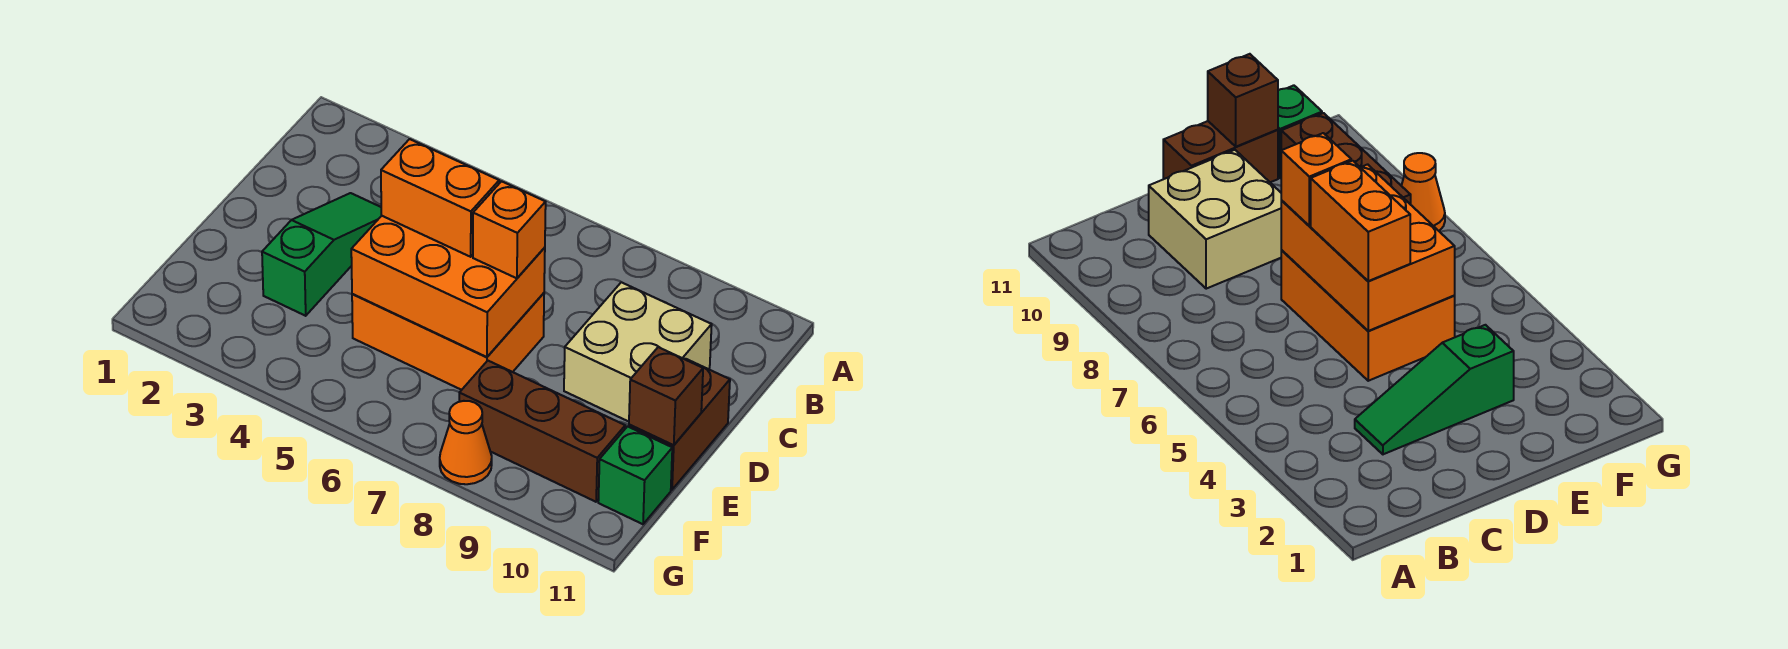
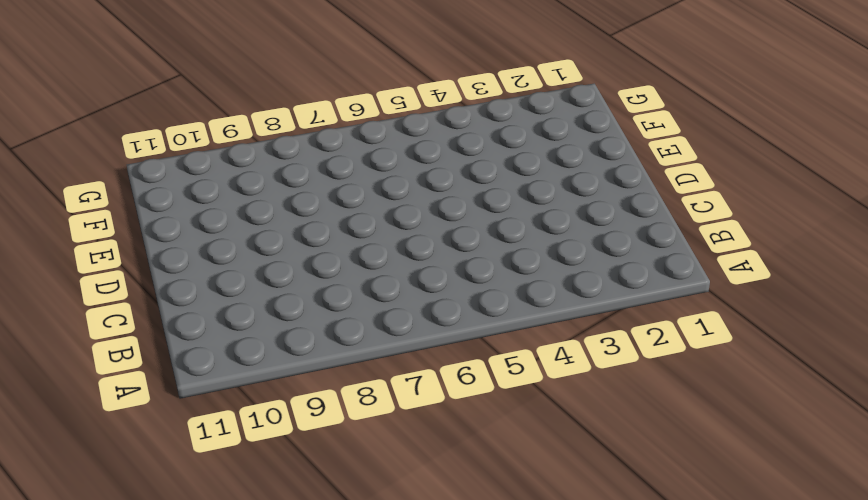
none -> green 1x3 slope [262,193,381,316]
none -> tan 2x2 brick [564,282,712,422]

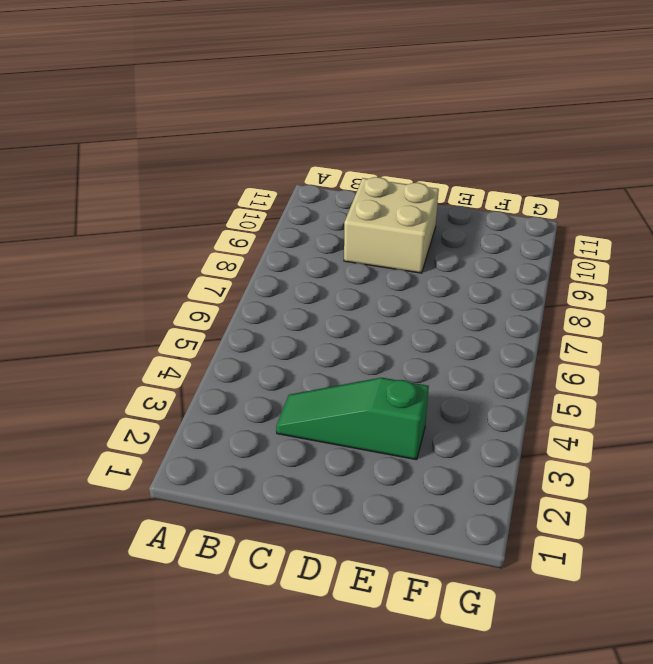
none -> orange 2x3 brick [352,293,544,390]
none -> brown 1x2 brick [629,359,730,490]

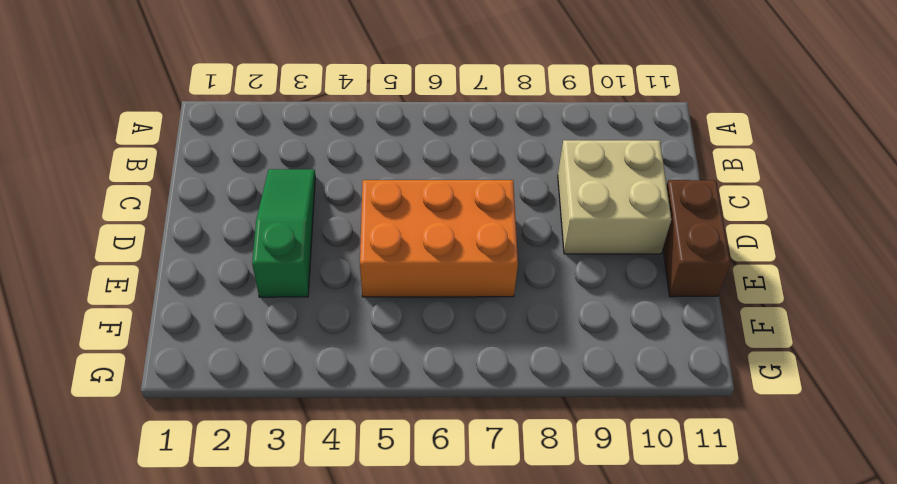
none -> brown 1x3 brick [459,361,625,502]
none -> green 1x1 brick [598,426,672,524]

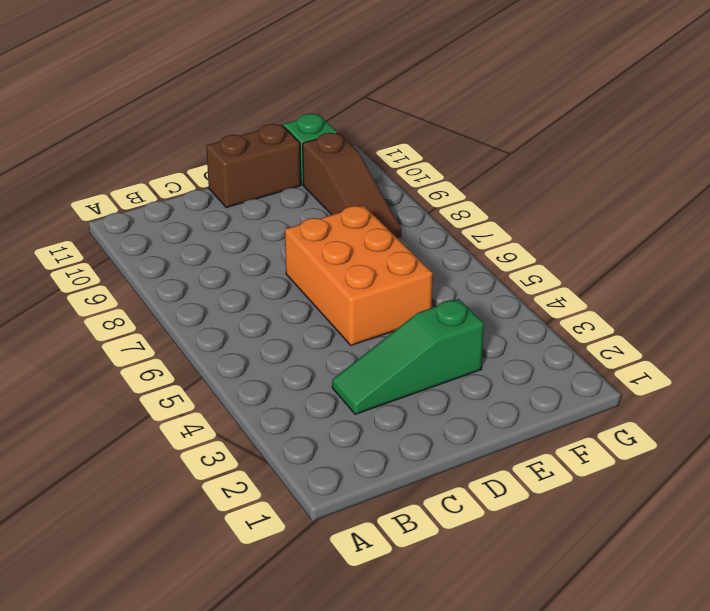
brown 1x3 slope [303,133,401,238] -> brown 1x3 brick [459,361,625,502]
none -> tan 2x2 brick [564,282,712,422]
none -> orange 1x1 cone [440,401,492,484]

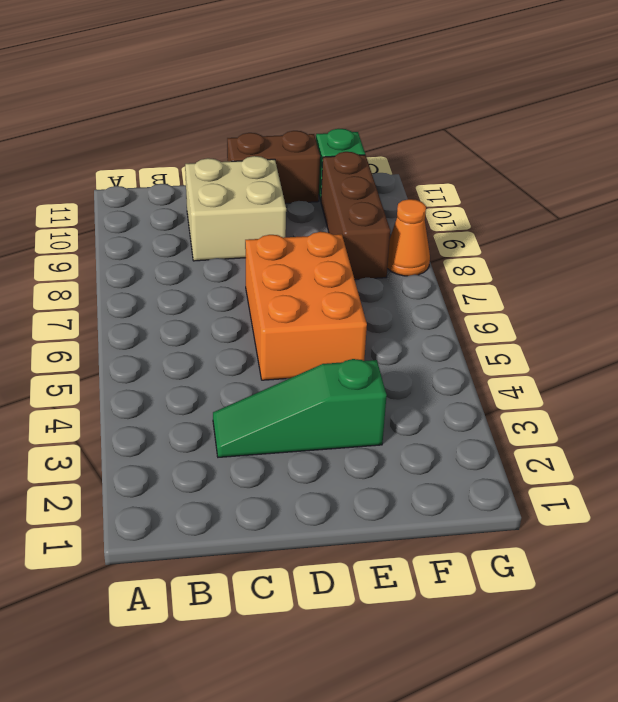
none -> orange 2x3 brick [351,216,545,357]
none -> brown 1x1 brick [629,347,703,445]

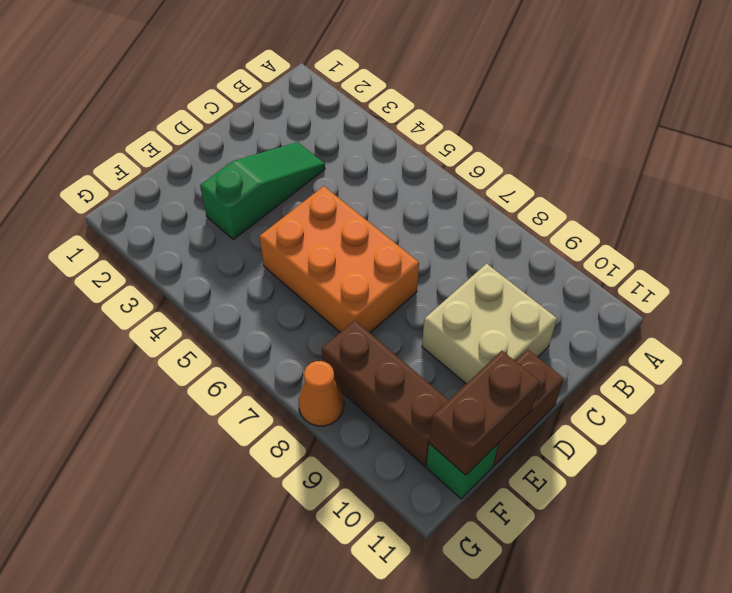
brown 1x2 brick [429,351,540,475] -> brown 1x1 brick [629,347,703,445]
none -> orange 2x3 brick [351,216,545,357]
none -> orange 1x2 brick [381,139,499,257]

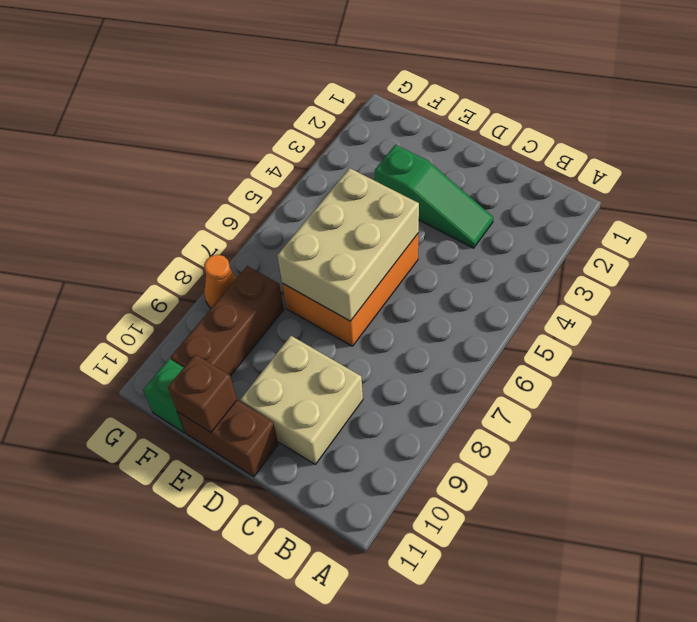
tan 2x3 brick [277,168,419,321] -> orange 2x3 brick [351,216,545,357]
none -> orange 1x2 brick [381,139,499,257]
none -> orange 1x1 brick [473,181,546,278]

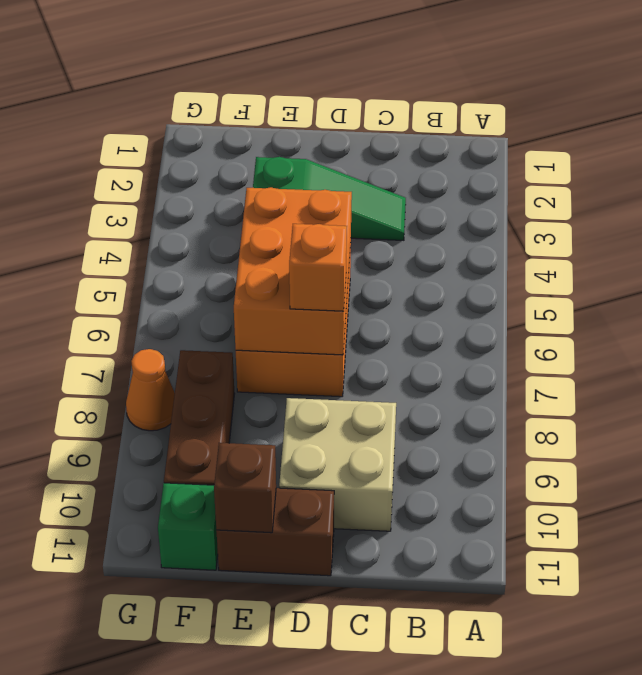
none -> orange 1x2 brick [381,139,499,257]

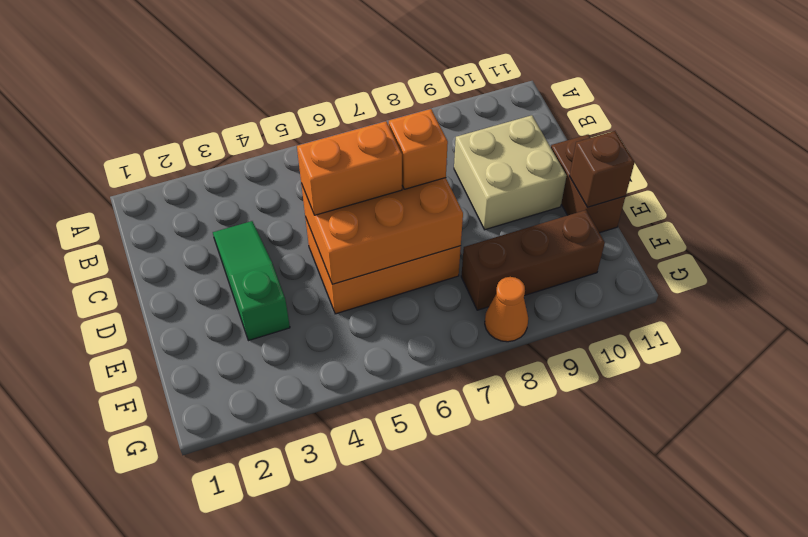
none -> green 1x1 brick [598,426,672,524]

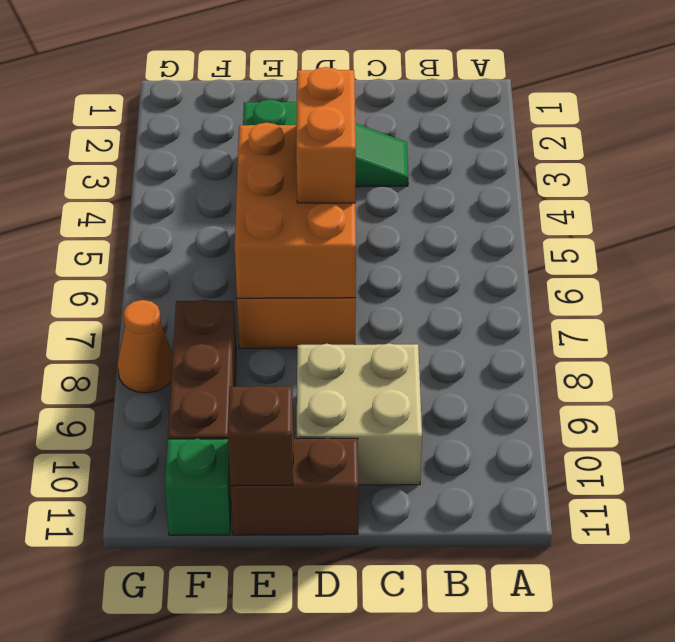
none -> orange 1x1 brick [473,181,546,278]

